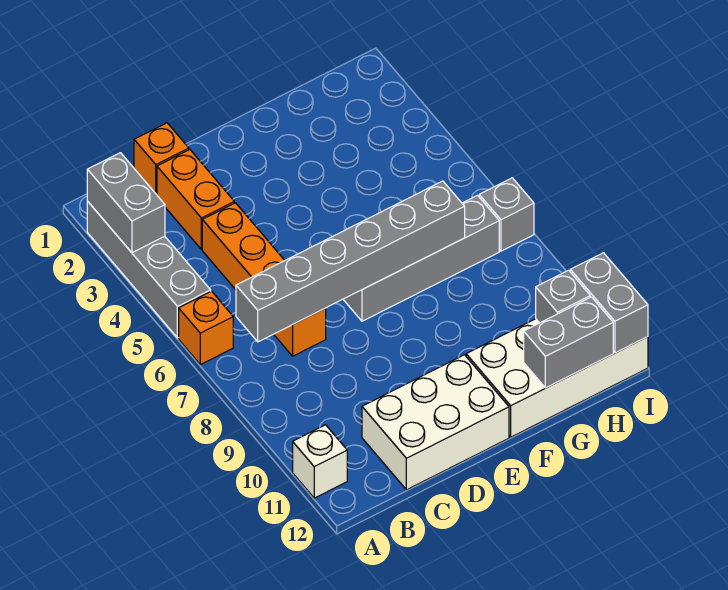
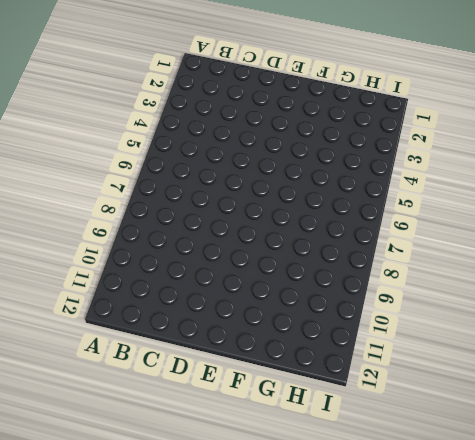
none -> grey 1x4 brick [87,201,211,338]
none -> orange 1x1 brick [179,291,233,365]
none -> white 1x1 brick [293,425,347,498]

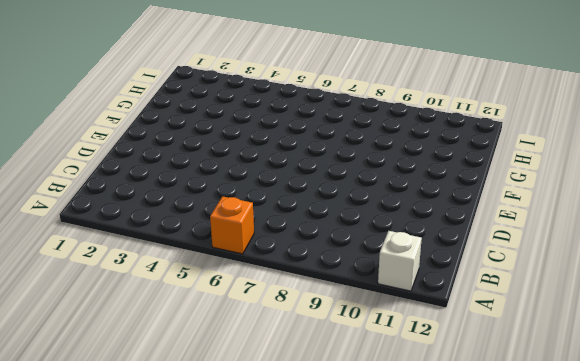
none -> grey 1x4 brick [87,201,211,338]
none -> orange 1x1 brick [134,123,189,195]
none -> orange 1x2 brick [157,150,234,249]

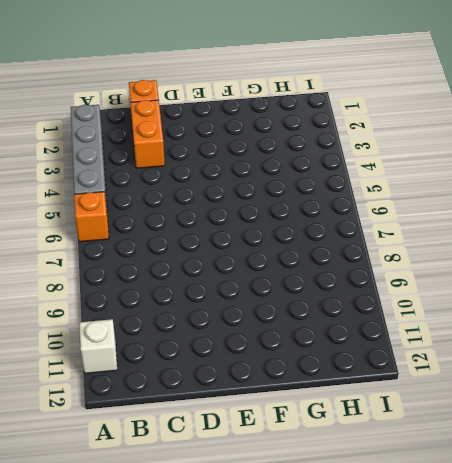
none -> orange 1x4 brick [202,203,326,356]
none -> white 2x3 brick [362,355,509,490]
none -> grey 1x4 brick [343,195,499,321]

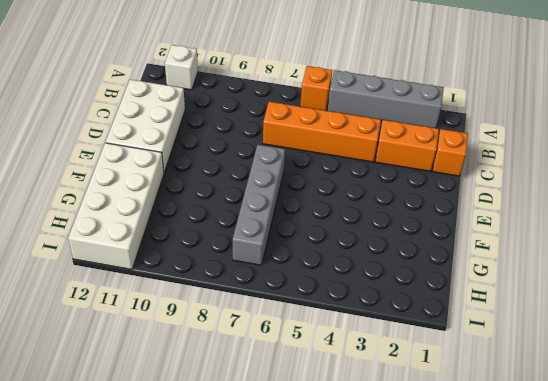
none -> grey 1x1 brick [479,178,534,251]
none -> grey 1x2 brick [87,153,165,253]
none -> grey 1x6 brick [236,181,465,342]

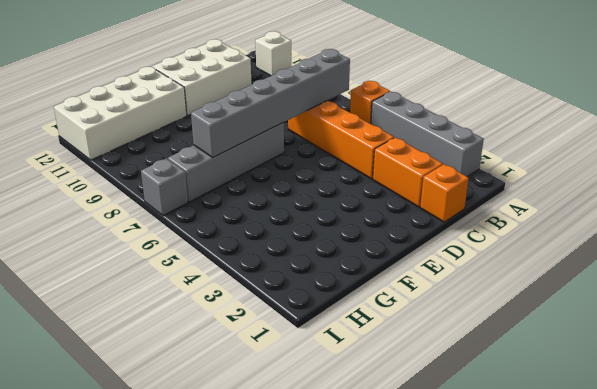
none -> grey 1x2 brick [87,153,165,253]
none -> grey 1x2 brick [524,297,613,388]
none -> grey 1x1 brick [536,270,590,323]

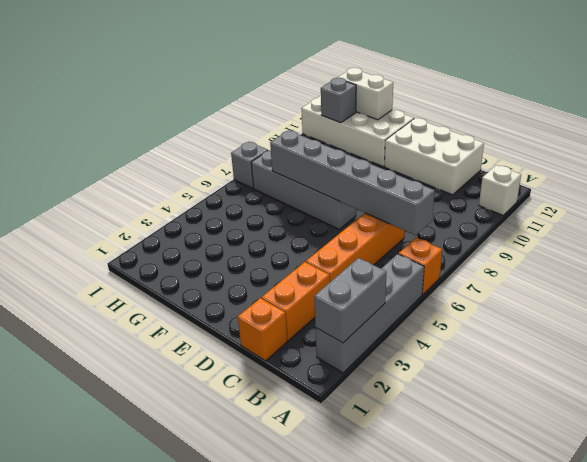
white 1x2 brick [337,68,393,120] -> grey 1x2 brick [524,297,613,388]
none -> grey 1x2 brick [570,253,648,353]

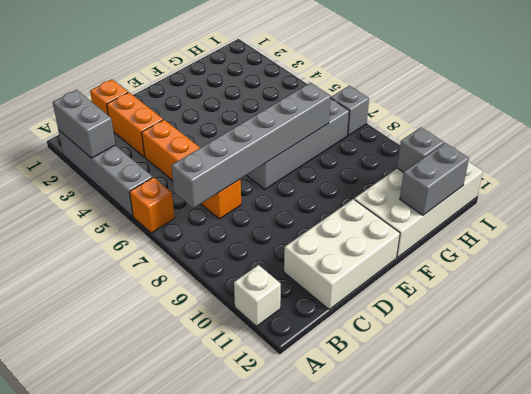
none -> grey 1x2 brick [570,253,648,353]

